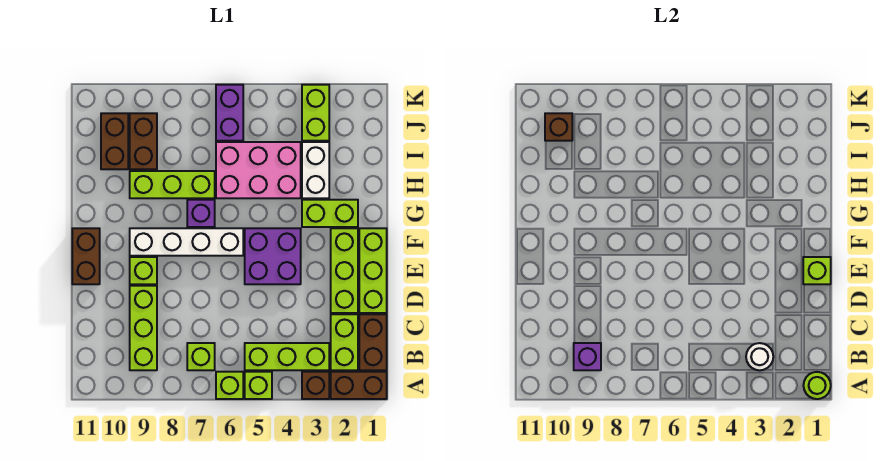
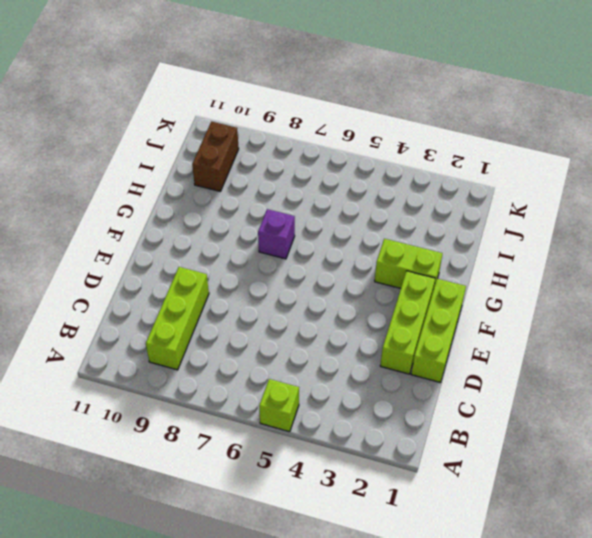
none -> brown 1x2 brick [331,372,387,399]
none -> brown 1x1 brick [302,372,329,399]
none -> lime 1x1 brick [216,372,243,399]

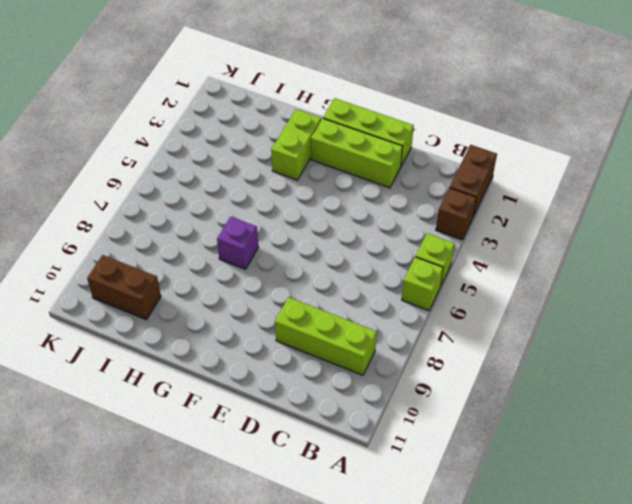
none -> brown 1x2 brick [359,314,387,370]
none -> lime 1x2 brick [331,314,358,370]
none -> lime 1x3 brick [245,343,329,370]

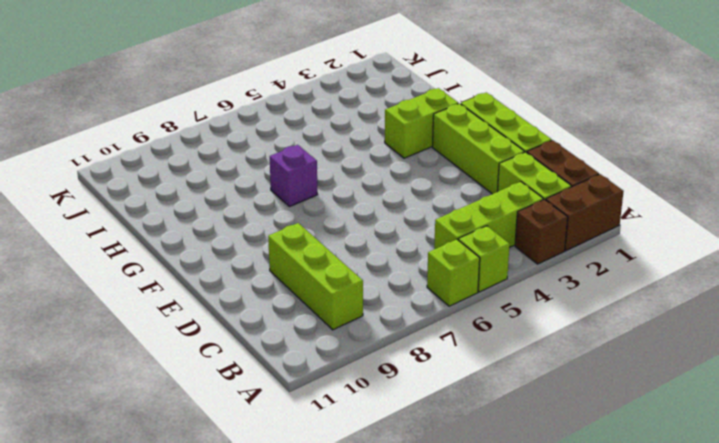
none -> lime 1x1 brick [187,343,215,370]
none -> purple 2x2 brick [245,228,301,284]
none -> lime 1x1 brick [130,257,157,284]

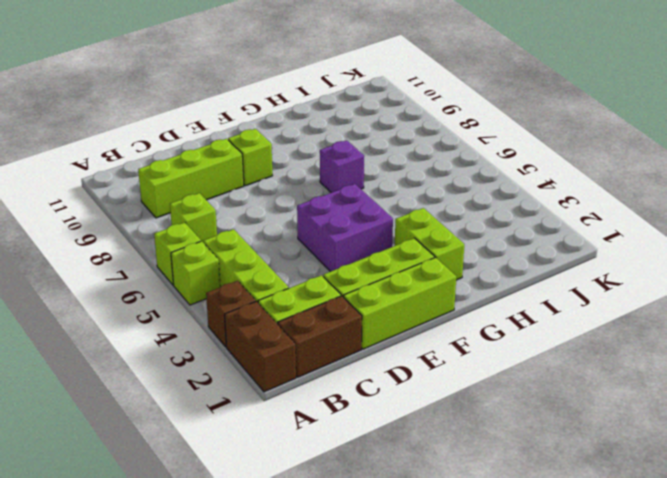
none -> brown 1x2 brick [72,228,100,284]
none -> white 1x4 brick [130,228,243,256]
none -> white 1x2 brick [302,142,329,198]

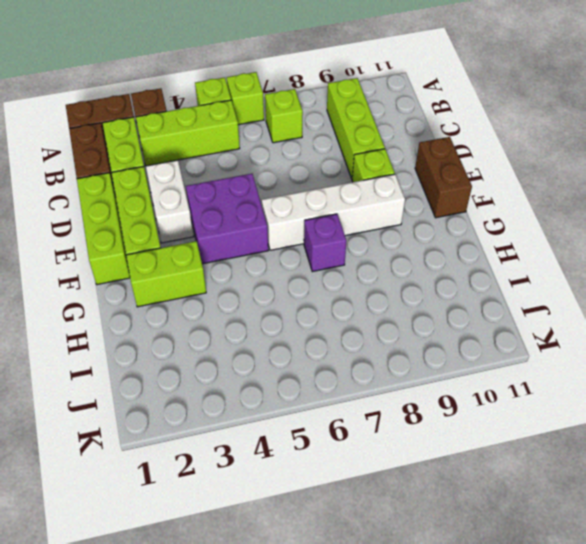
white 1x2 brick [146,160,194,243] -> white 1x2 brick moved to [302,142,329,198]
none -> pink 2x3 brick [216,142,301,198]
none -> lime 1x3 brick [130,171,215,198]
none -> brown 1x2 brick [130,113,157,169]

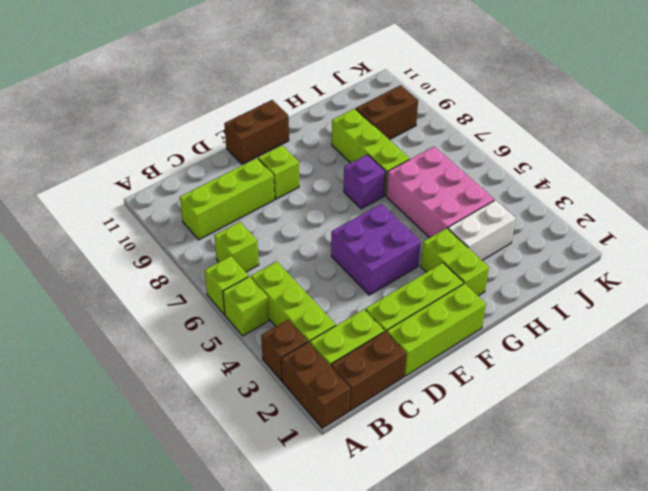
none -> white 1x4 brick [130,228,243,256]
none -> brown 1x2 brick [101,113,128,169]
none -> lime 1x2 brick [302,85,329,141]

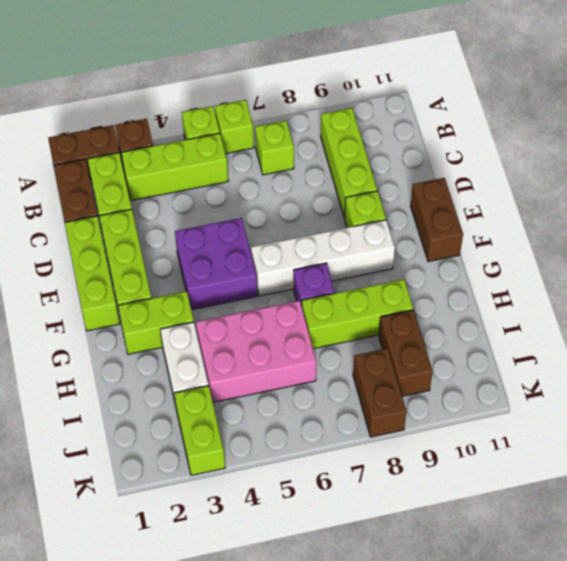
brown 1x2 brick [353,348,406,437] -> brown 1x2 brick moved to [101,113,128,169]
none -> purple 1x2 brick [216,85,243,141]
none -> lime 1x1 round brick [804,372,831,399]
none -> white 1x1 round brick [746,343,773,370]

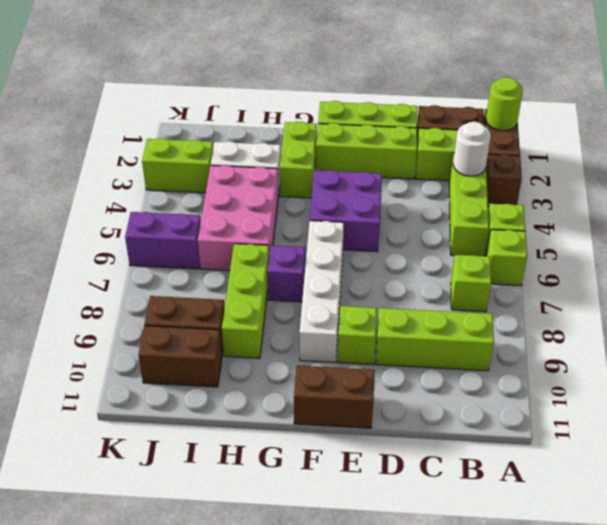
none -> purple 1x1 brick [574,343,601,370]
none -> lime 1x1 brick [803,257,831,284]
none -> brown 1x1 brick [545,113,572,141]

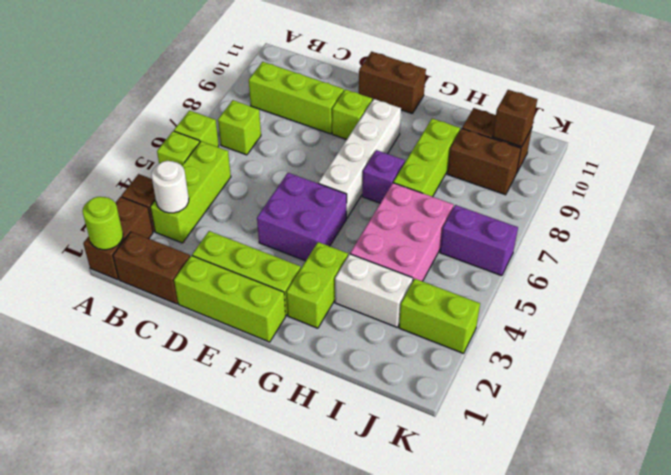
none -> lime 1x2 brick [331,314,358,370]
none -> purple 1x1 brick [574,343,601,370]
none -> lime 1x1 brick [803,257,831,284]

